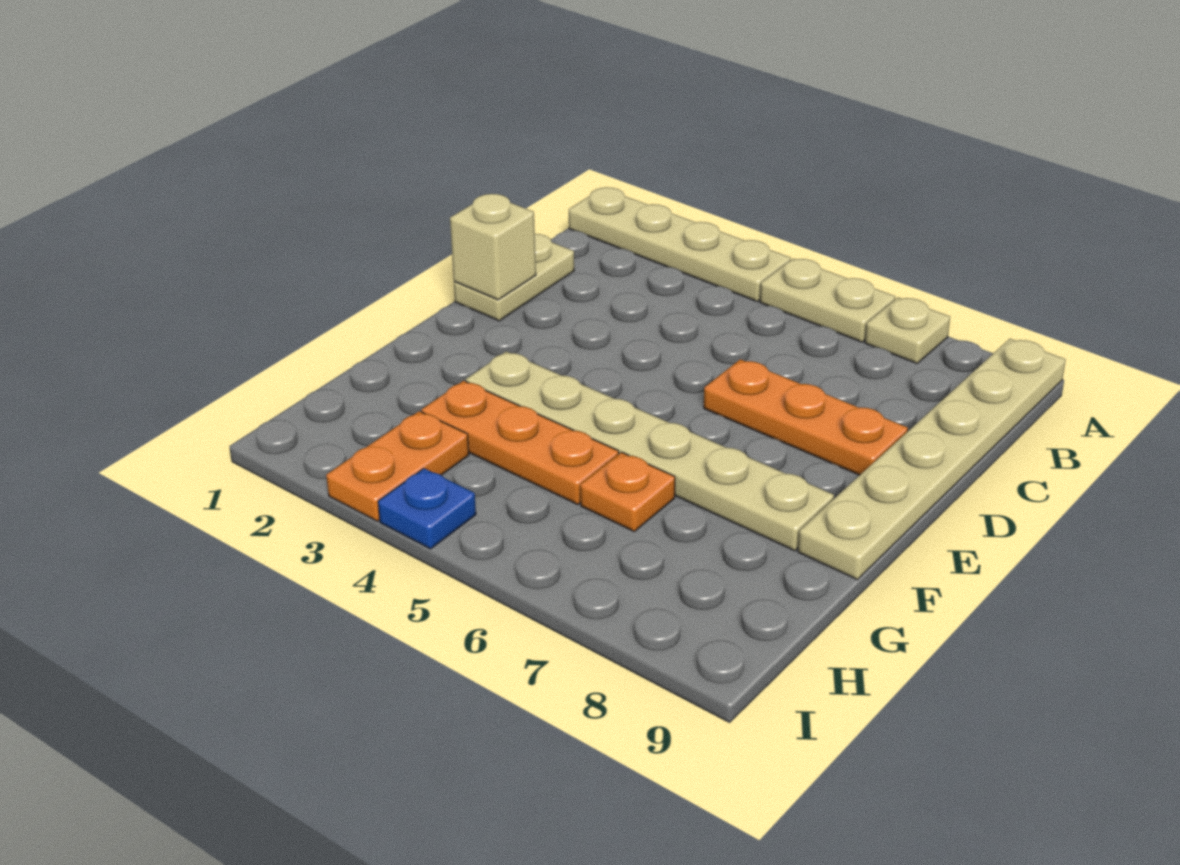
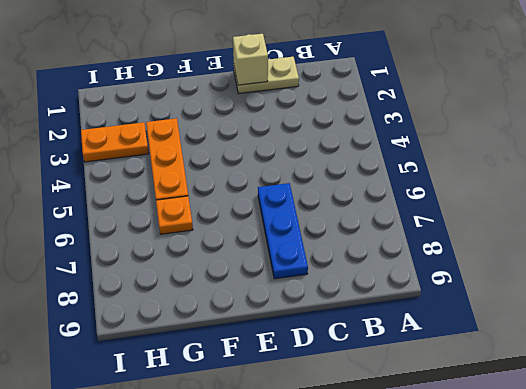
blue 1x3 plate [258,183,308,279] -> orange 1x3 plate [704,359,908,475]
none -> tan 1x4 plate [569,187,791,302]
none -> tan 1x2 plate [760,259,895,342]
none -> tan 1x1 plate [865,297,950,363]

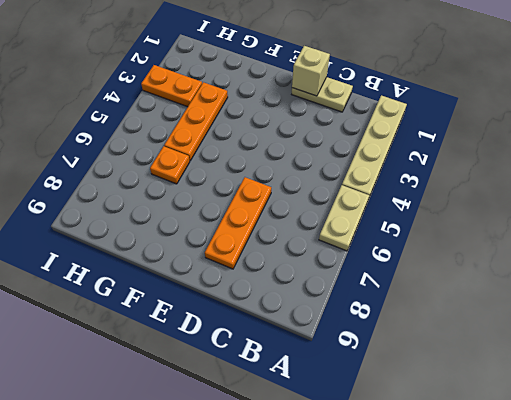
none -> tan 1x1 plate [865,297,950,363]
none -> tan 1x6 plate [798,339,1066,580]
none -> tan 1x6 plate [466,351,834,551]

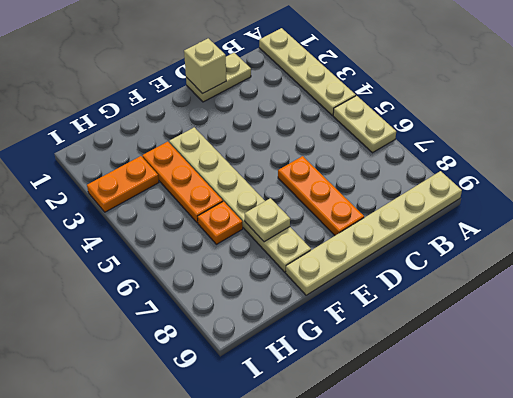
tan 1x1 plate [245,198,290,242] -> tan 1x1 plate moved to [865,297,950,363]
none -> blue 1x1 plate [378,468,476,549]

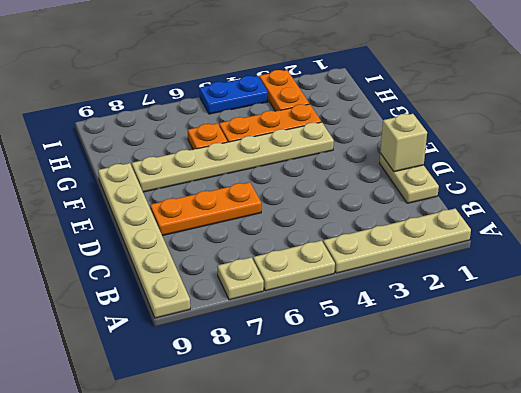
blue 1x2 plate [200,76,268,114] -> blue 1x1 plate [378,468,476,549]

